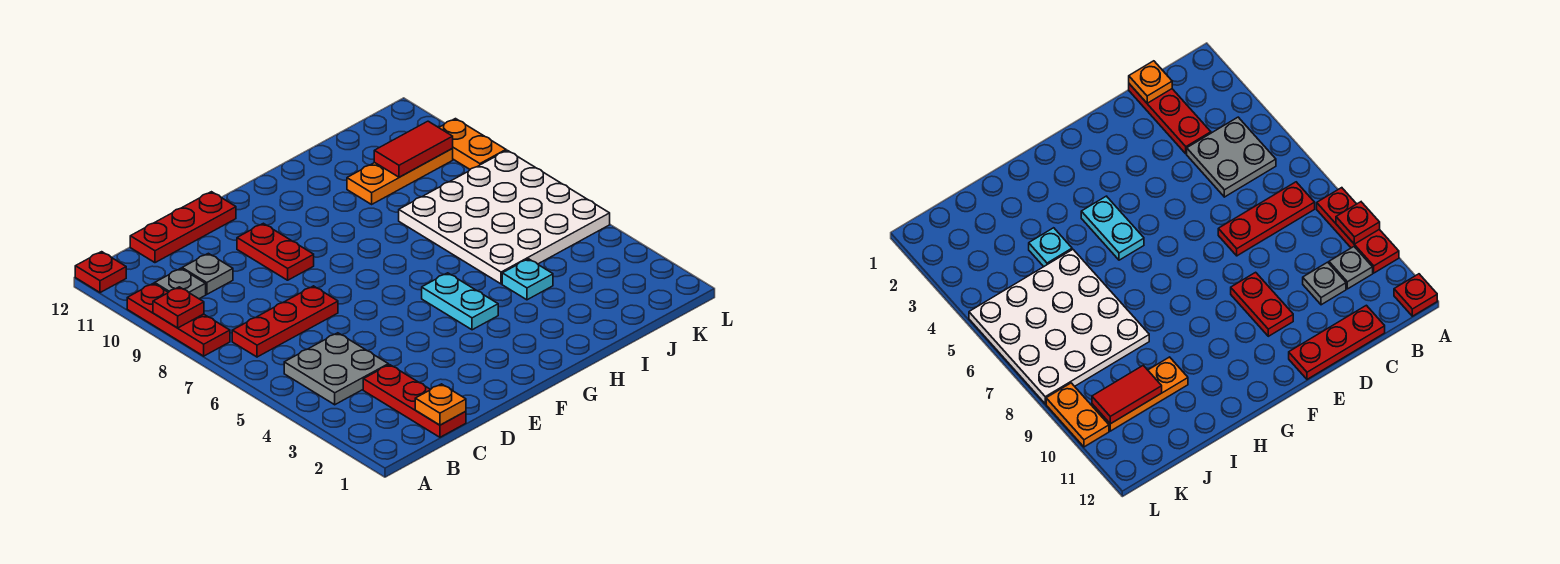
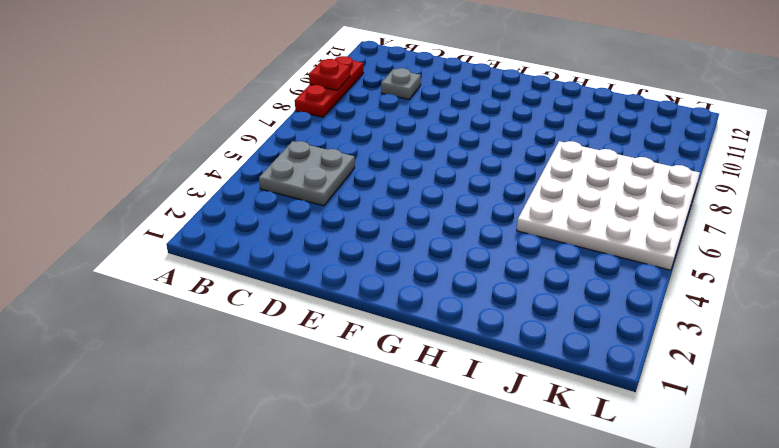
none -> red 1x1 plate [75,252,126,293]
none -> red 1x3 plate [232,286,338,357]
none -> grey 1x1 plate [155,268,206,299]

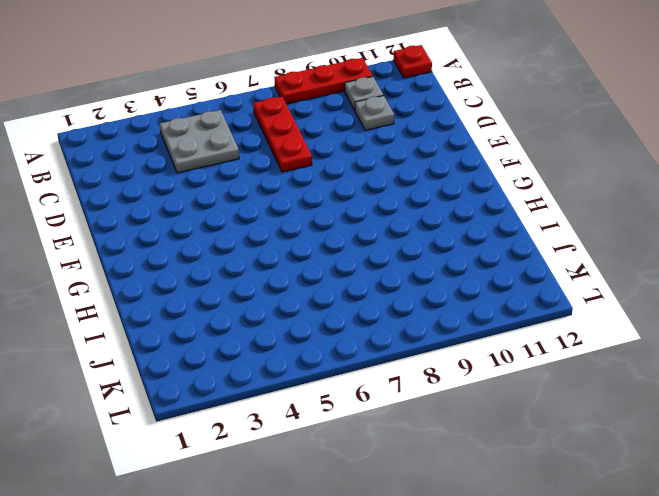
none -> red 1x3 plate [363,365,466,437]
none -> red 1x3 plate [130,192,236,263]
none -> red 1x2 plate [237,223,314,280]

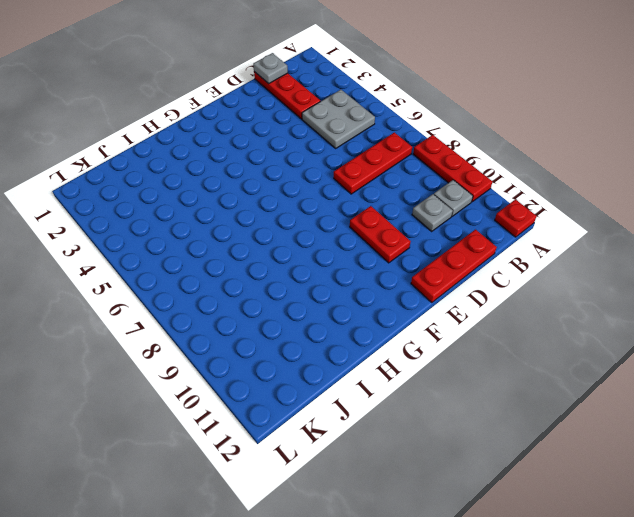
grey 1x1 plate [253,53,288,84] -> orange 1x1 plate [415,384,466,425]
none -> cyan 1x2 plate [422,273,498,330]
none -> cyan 1x1 plate [502,259,553,300]
none -> white 4x4 plate [399,150,610,284]

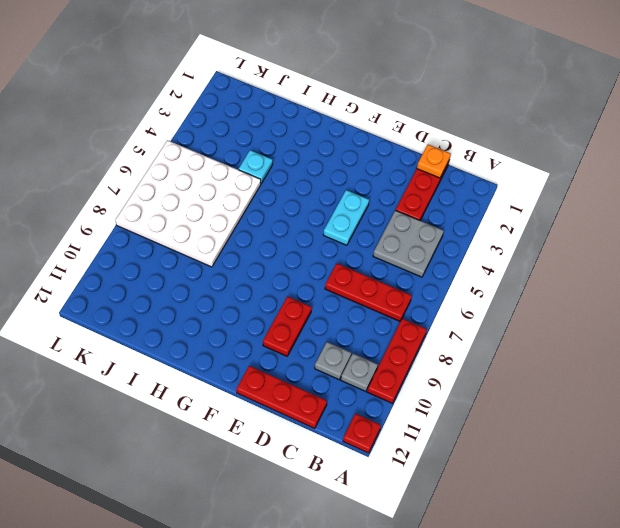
cyan 1x2 plate [323,190,369,245] -> cyan 1x2 plate moved to [422,273,498,330]
none -> orange 1x3 plate [347,149,453,204]
none -> orange 1x2 plate [439,119,506,169]
none -> red 1x1 plate [153,287,204,328]

